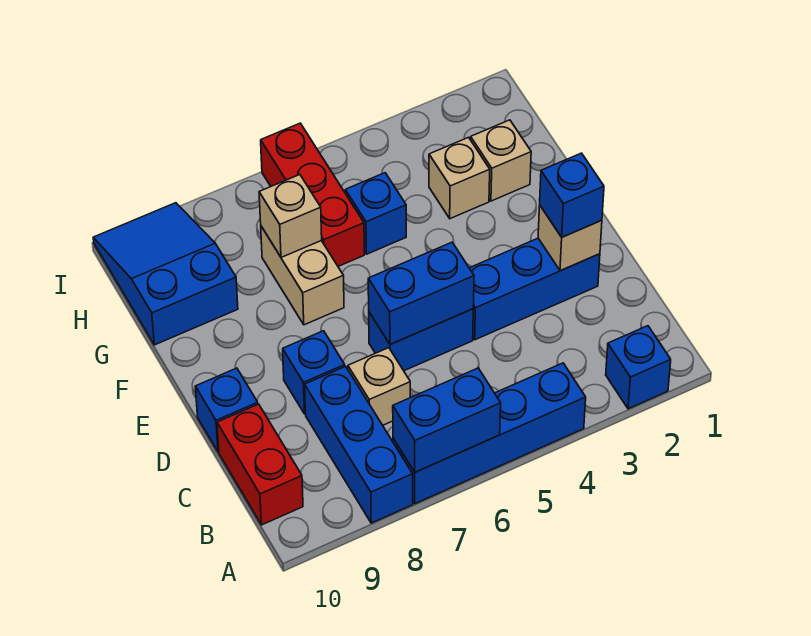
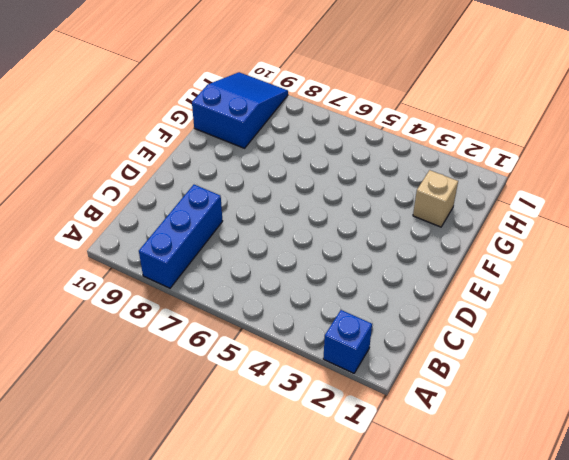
none -> blue 1x4 brick [393,363,586,504]
none -> red 1x2 brick [217,404,303,525]
none -> tan 1x1 brick [348,348,410,425]

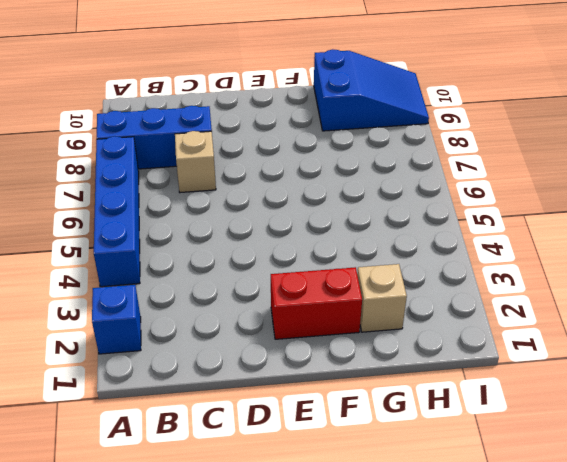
red 1x2 brick [271,267,362,339] -> red 1x2 brick moved to [217,404,303,525]
none -> blue 1x3 brick [470,238,600,340]
none -> blue 1x2 brick [369,309,473,371]
none -> blue 1x1 brick [283,331,345,414]

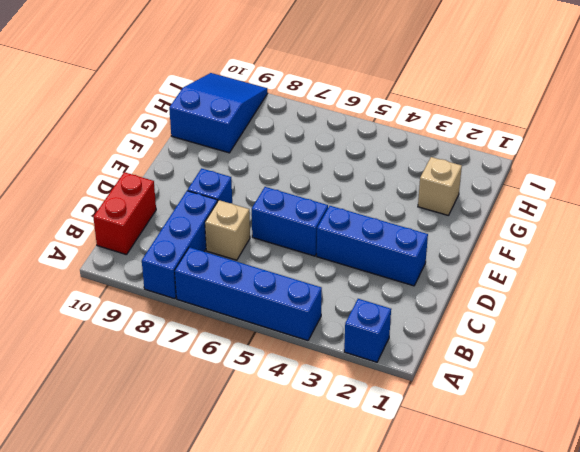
none -> blue 1x1 brick [195,368,258,452]
none -> tan 1x2 brick [261,226,344,325]
none -> tan 1x1 brick [429,137,490,219]

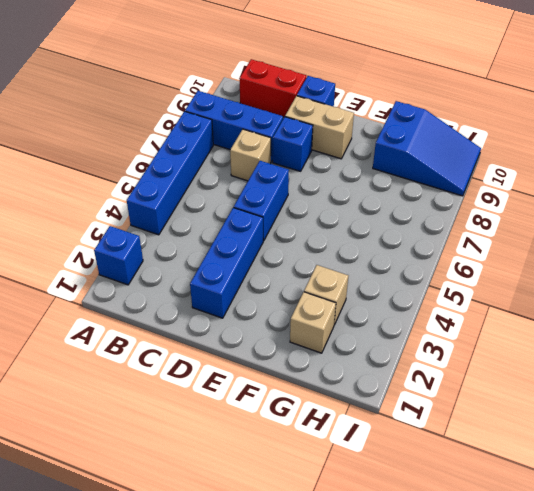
tan 1x2 brick [285,96,354,159] -> tan 1x2 brick moved to [261,226,344,325]
none -> blue 1x1 brick [345,173,406,254]
none -> red 1x3 brick [261,123,364,266]
none -> blue 1x2 brick [393,368,501,472]

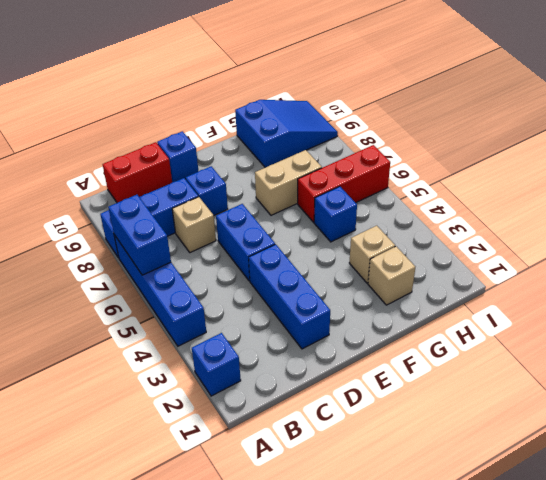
none -> tan 1x1 brick [538,206,602,271]
none -> blue 1x2 brick [368,242,474,345]
none -> tan 1x1 brick [259,175,322,257]

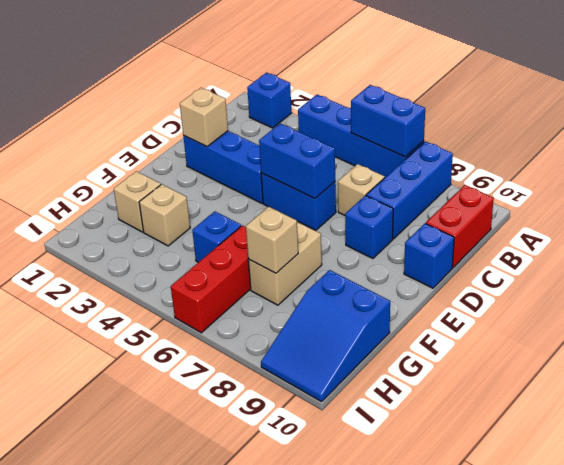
none -> blue 1x1 brick [540,153,604,237]

